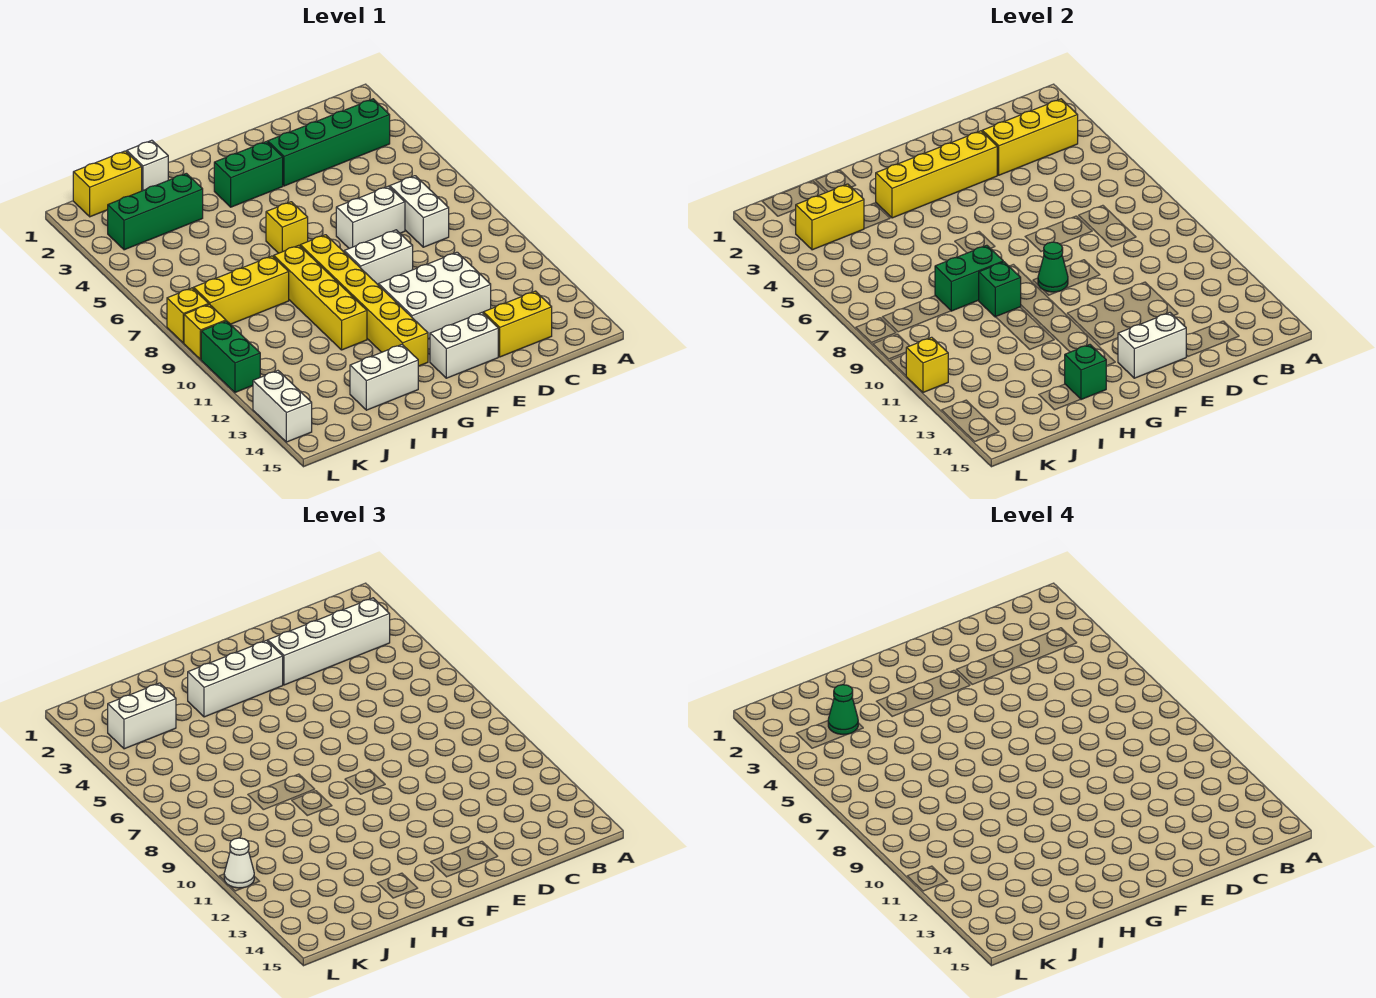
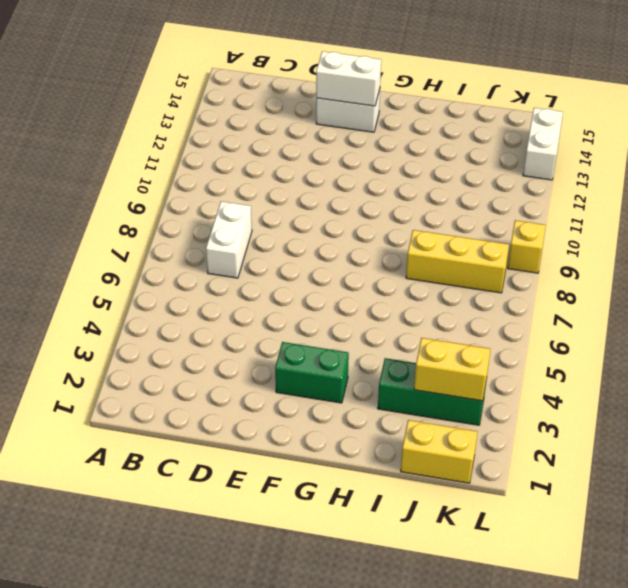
none -> green 1x4 brick [268,99,390,186]
none -> yellow 1x2 brick [483,291,552,357]
none -> white 1x2 brick [336,186,405,248]
none -> white 2x3 brick [379,252,491,339]

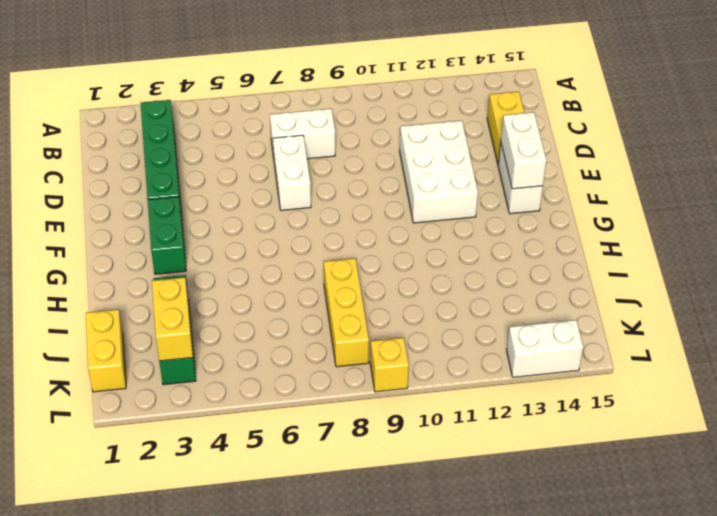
none -> white 1x2 brick [344,230,413,285]
none -> yellow 1x1 brick [266,202,308,253]
none -> yellow 1x6 brick [300,235,428,366]
none -> yellow 1x4 brick [274,245,367,350]

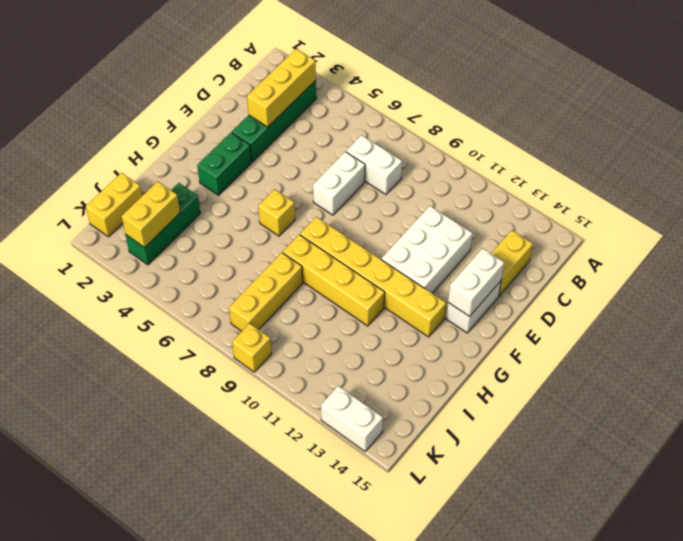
none -> white 1x2 brick [344,230,413,285]
none -> white 1x2 brick [350,345,418,410]
none -> white 1x1 brick [127,140,168,191]
none -> yellow 1x1 brick [167,288,209,343]

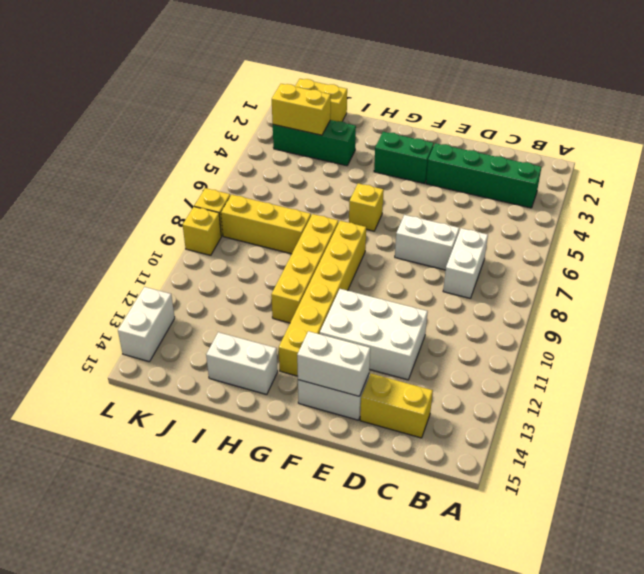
none -> white 1x2 brick [344,230,413,285]
none -> white 1x1 brick [127,140,168,191]
none -> green 1x2 brick [201,321,260,392]
none -> yellow 1x3 brick [982,99,1078,175]

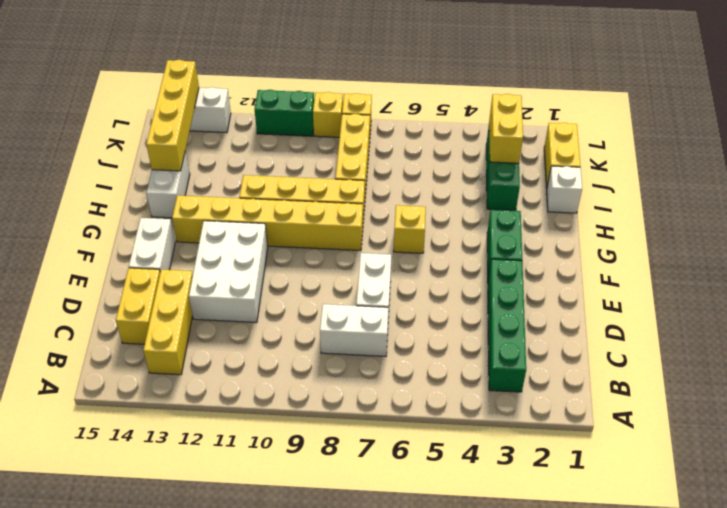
yellow 1x3 brick [143,270,193,375] -> yellow 1x3 brick moved to [982,99,1078,175]
yellow 1x4 brick [146,60,199,171] -> yellow 1x4 brick moved to [876,131,998,218]
none -> white 1x2 brick [344,230,413,285]
none -> white 1x2 brick [1118,313,1186,378]
none -> green 1x1 cone [1038,242,1068,292]
none -> green 1x2 brick [935,245,1003,311]

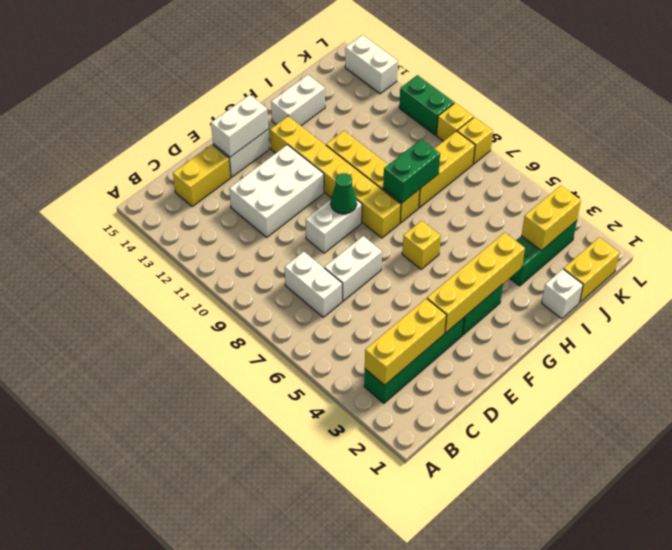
none -> green 1x1 brick [978,262,1021,317]
none -> green 1x1 brick [1065,345,1106,400]
none -> yellow 1x1 brick [906,337,948,392]
none -> white 1x4 brick [268,598,390,685]

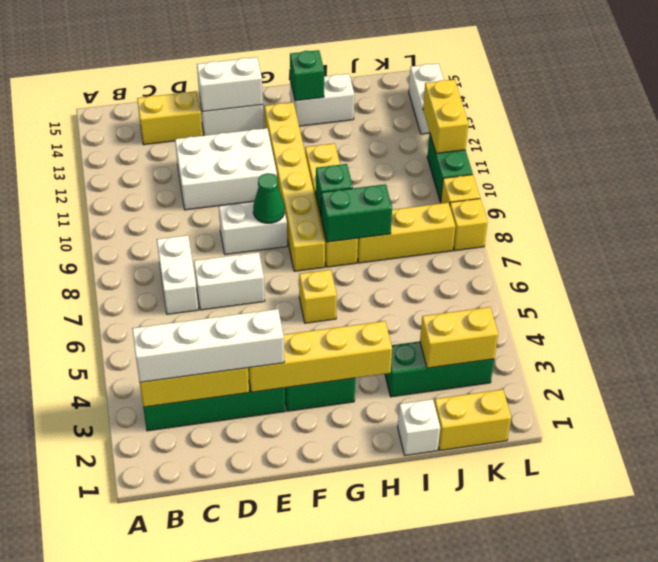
yellow 1x2 brick [423,80,468,153] -> yellow 1x1 brick [906,337,948,392]
none -> white 1x3 brick [188,640,283,717]
none -> white 1x2 brick [108,683,176,749]
none -> white 1x1 cone [224,838,254,888]
none -> green 1x1 cone [828,685,858,734]

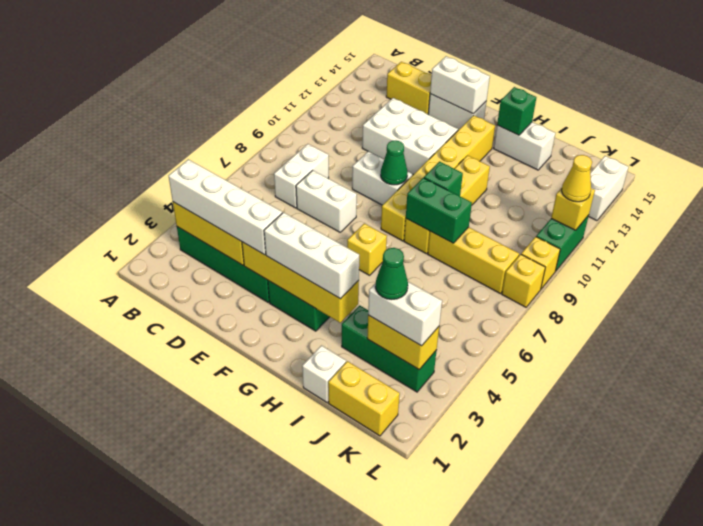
yellow 1x1 cone [562,155,592,202] -> white 1x1 cone [224,838,254,888]

